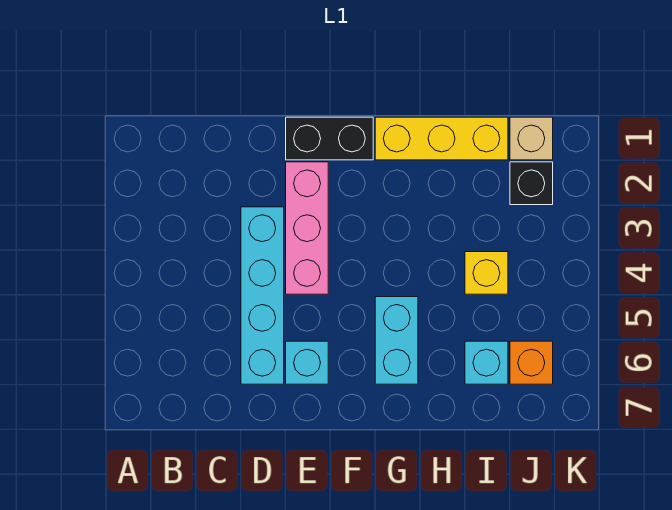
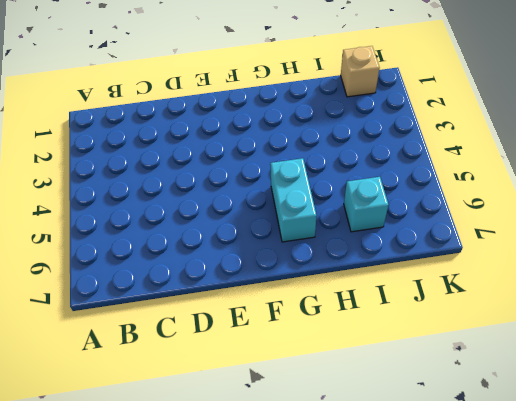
none -> cyan 1x4 brick [241,207,284,384]
none -> black 1x2 brick [286,117,373,160]

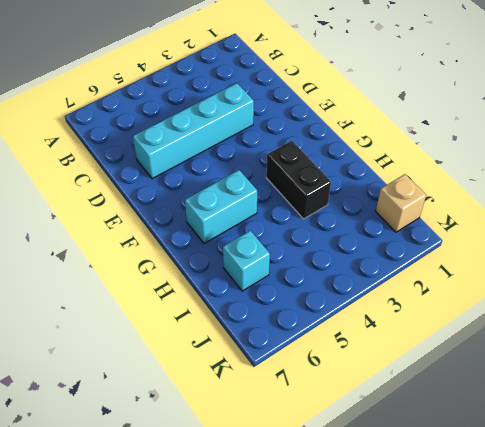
black 1x2 brick [266,141,331,219] -> black 1x2 brick moved to [286,117,373,160]
none -> pink 1x3 brick [286,162,328,294]
none -> cyan 1x1 brick [286,341,328,384]

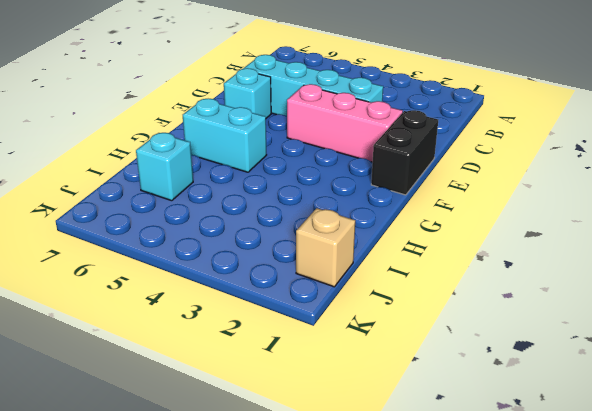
none -> yellow 1x3 brick [375,117,508,160]
none -> yellow 1x1 brick [465,252,508,294]

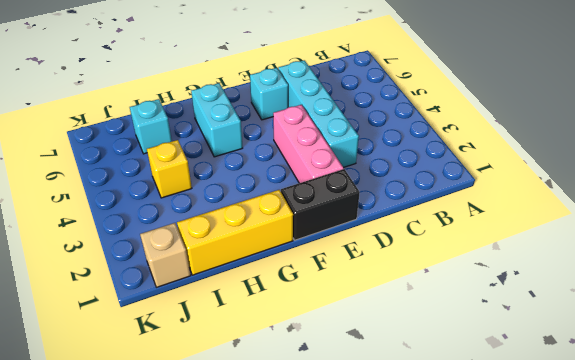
none -> black 1x1 brick [510,162,553,205]
none -> orange 1x1 brick [510,341,553,384]

